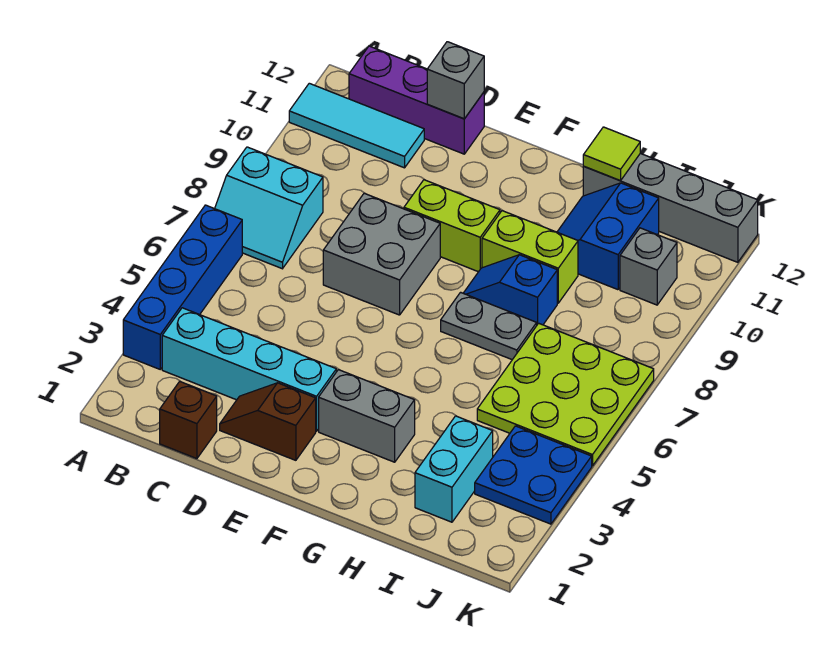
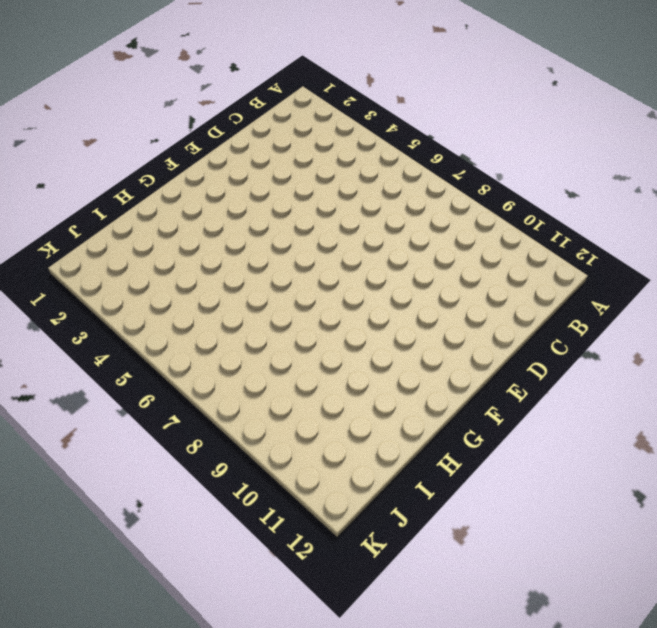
none -> blue 1x4 brick [123,205,242,369]
none -> cyan 2x2 slope [215,147,323,269]
none -> cyan 1x3 tile [289,83,424,168]

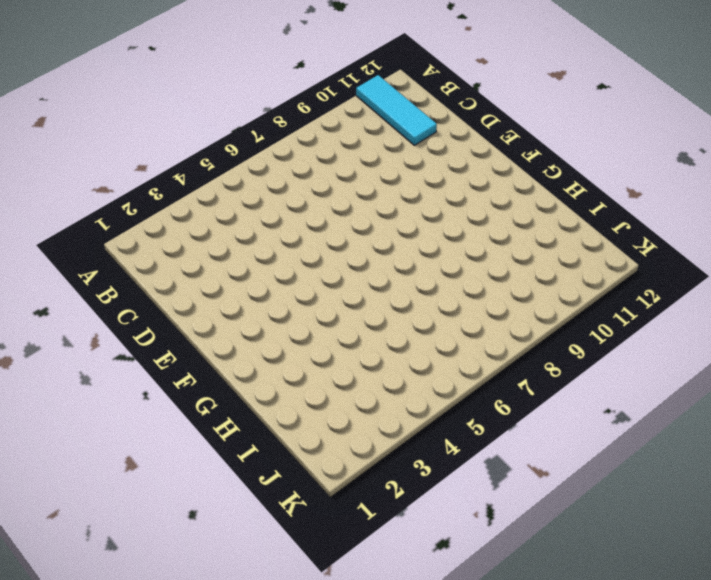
none -> blue 1x4 brick [123,205,242,369]
none -> cyan 2x2 slope [215,147,323,269]
none -> cyan 1x4 brick [162,308,336,431]

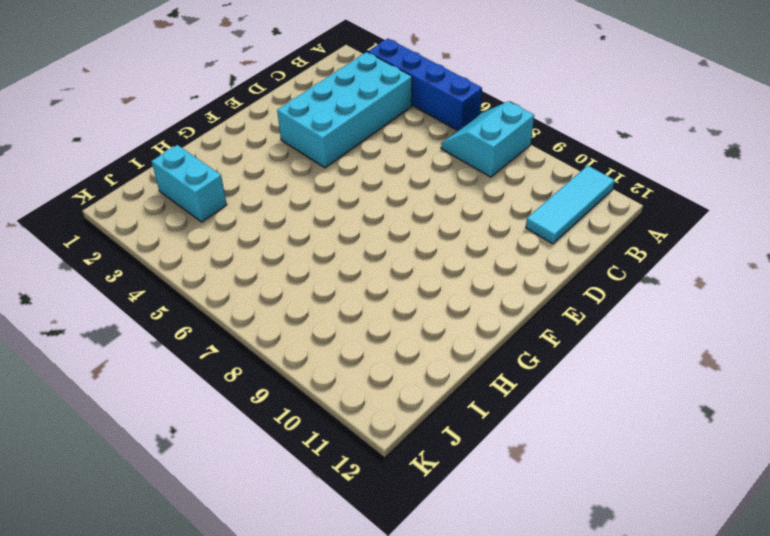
cyan 2x4 brick [277,52,412,168] -> cyan 1x4 brick [162,308,336,431]
none -> purple 1x3 brick [349,46,484,154]
none -> brown 1x1 brick [160,382,217,459]
none -> brown 1x2 slope [220,383,316,460]

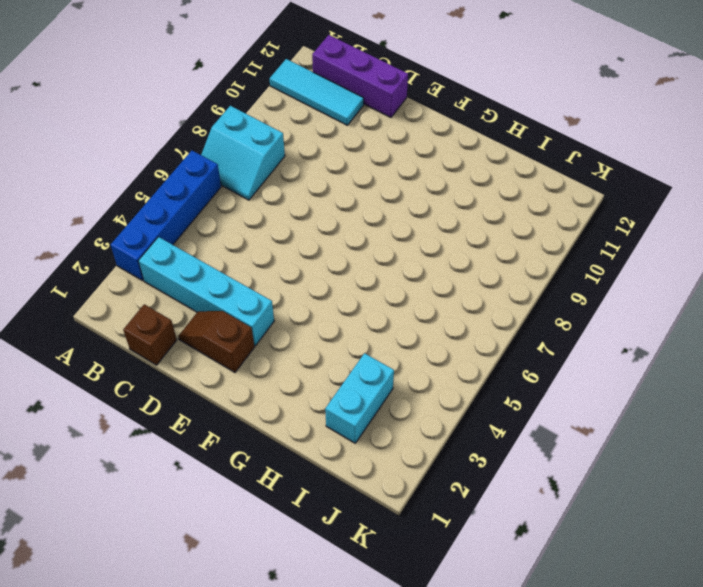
none -> grey 2x2 brick [323,193,440,315]
none -> lime 1x2 brick [404,180,500,272]
none -> grey 1x2 brick [319,370,415,462]

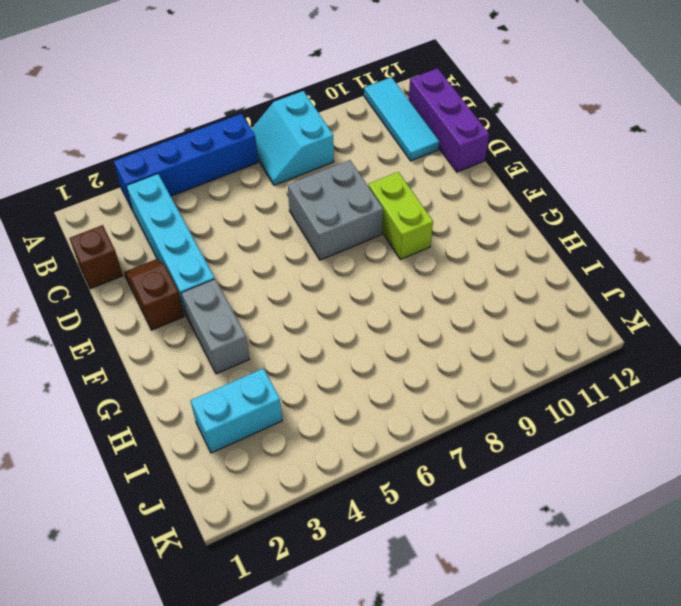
none -> grey 1x2 plate [441,292,537,360]
none -> blue 1x2 slope [463,255,557,325]
none -> lime 1x2 brick [482,211,578,303]

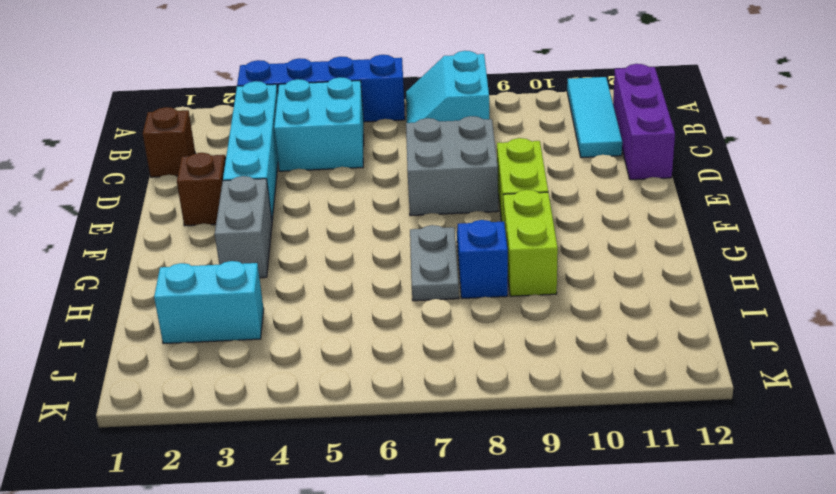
cyan 2x2 brick [274,77,364,171] -> none
none -> blue 2x2 slope [557,183,659,290]
none -> grey 1x4 brick [583,153,758,262]
none -> lime 3x3 plate [477,323,654,466]

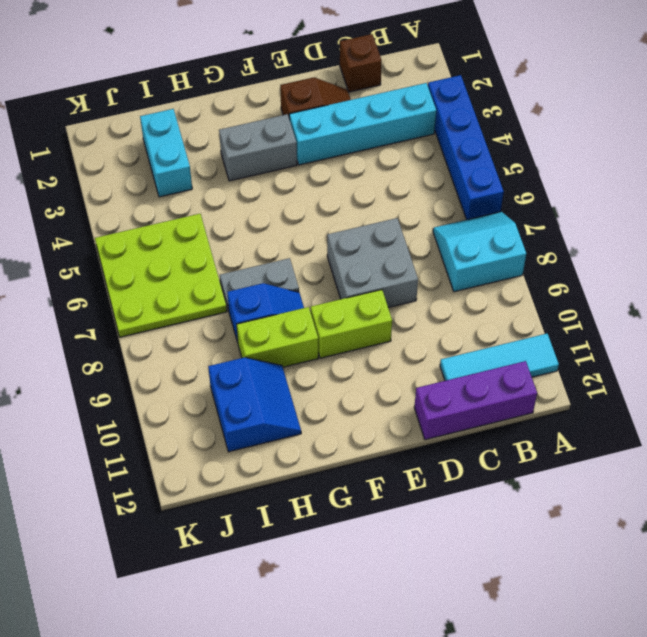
none -> grey 1x4 brick [583,153,758,262]
none -> blue 2x2 plate [475,426,592,524]
none -> grey 1x1 brick [620,228,677,305]

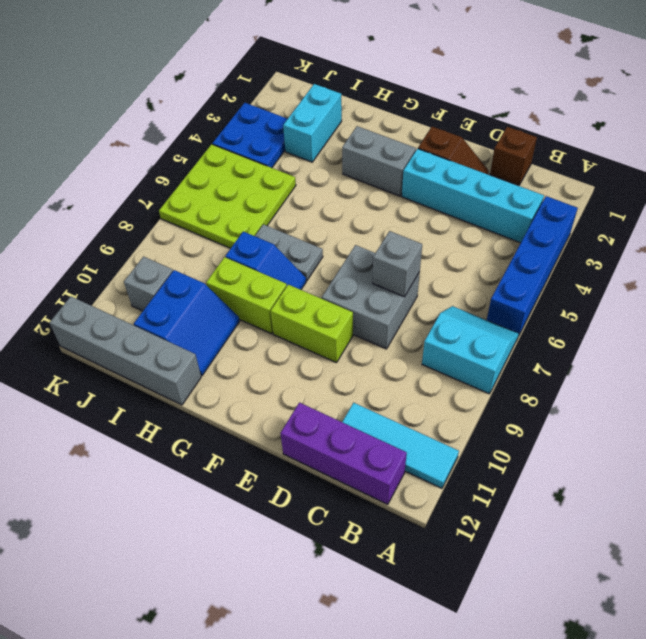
grey 1x1 brick [372,231,422,297] -> grey 1x1 brick moved to [427,42,484,119]
none -> lime 1x1 tile [583,127,640,181]

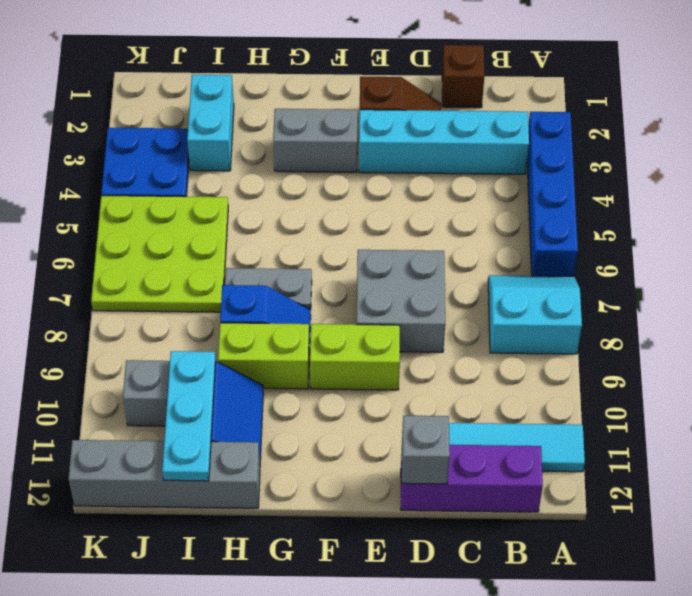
cyan 1x3 plate [162,351,216,481] -> none
none -> lime 1x1 tile [583,127,640,181]

